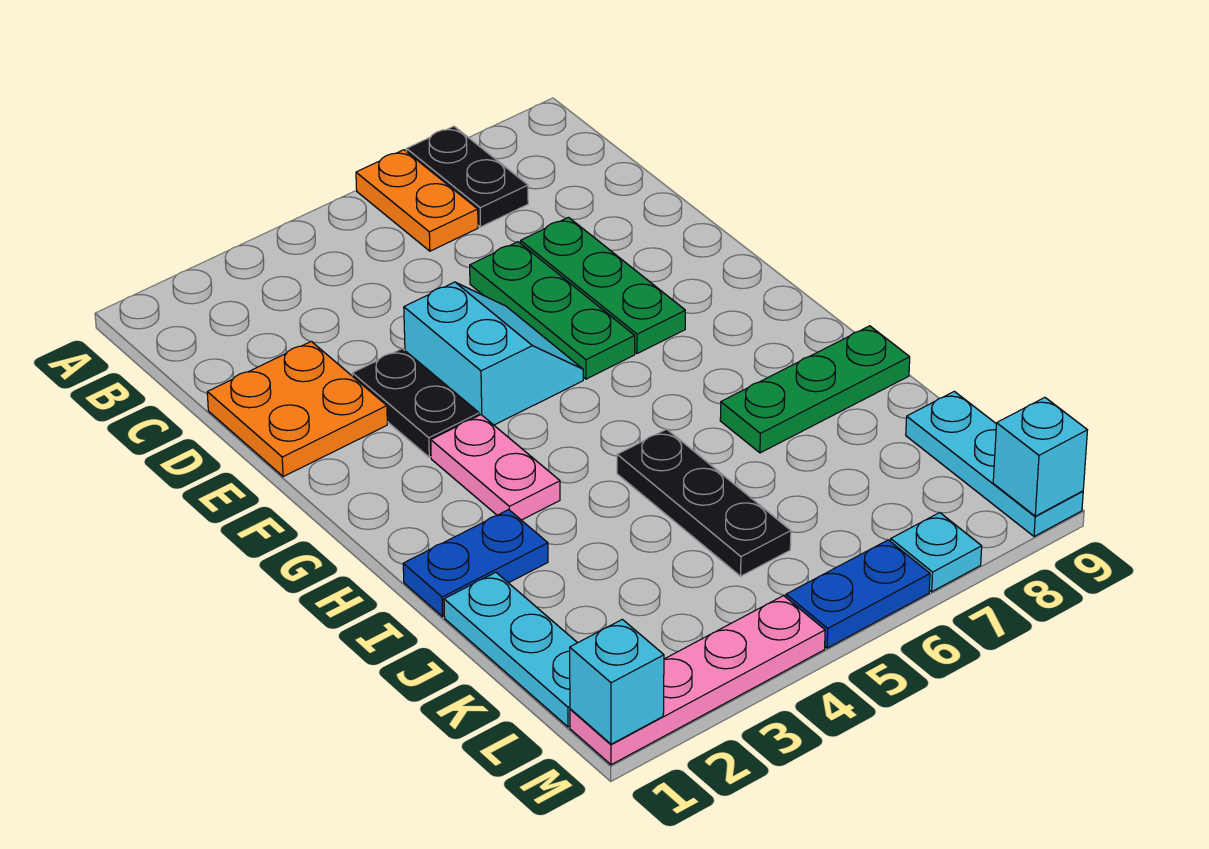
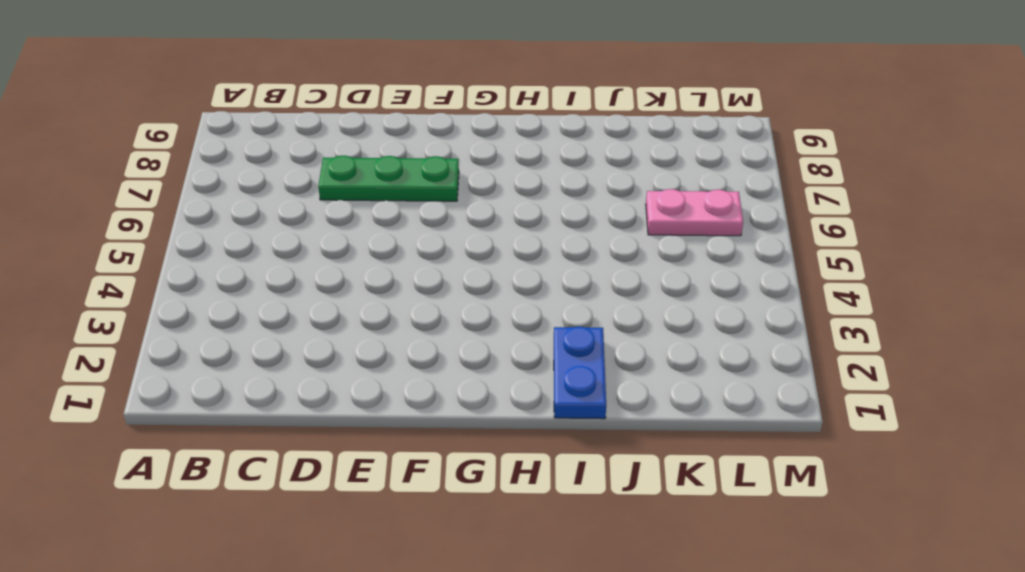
pink 1x2 plate [646,189,743,236] -> pink 1x2 plate moved to [431,415,560,520]
none -> orange 1x2 plate [356,150,478,251]
none -> black 1x2 plate [406,126,528,227]
none -> orange 2x2 plate [207,341,387,477]

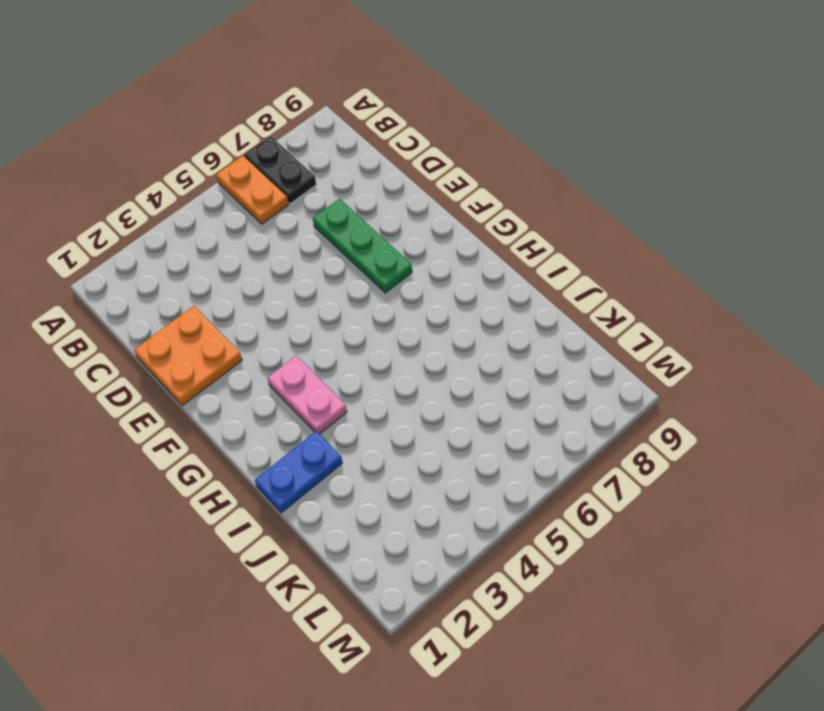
none -> green 1x3 plate [470,242,635,379]
none -> black 1x2 plate [352,349,479,457]
none -> cyan 2x2 slope [404,282,583,425]

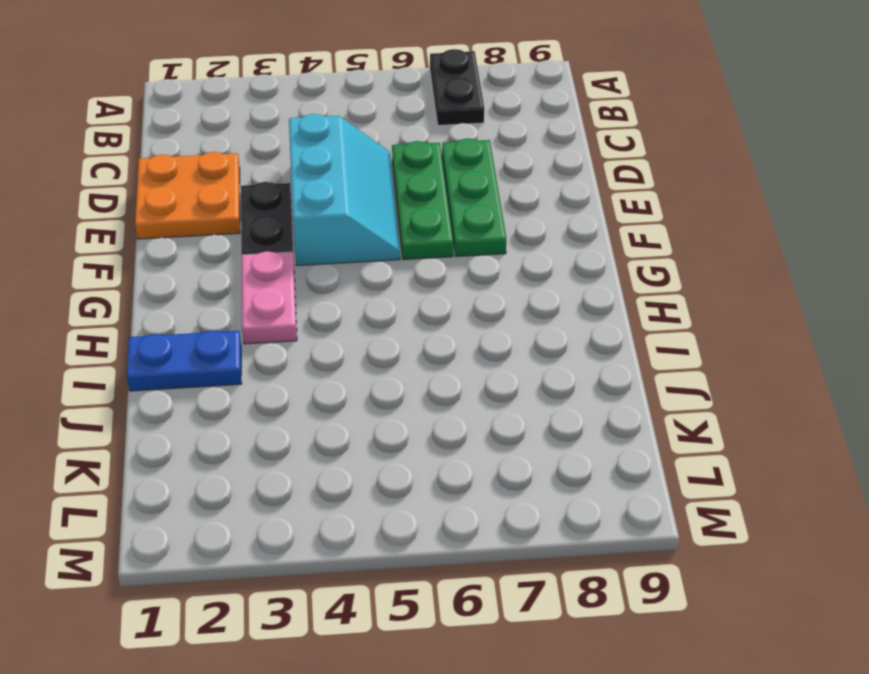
cyan 2x3 slope [289,114,400,265] -> cyan 2x2 slope [404,282,583,425]
none -> orange 1x2 plate [356,150,478,251]
none -> black 1x3 plate [617,429,791,576]
none -> green 1x3 plate [720,326,910,453]

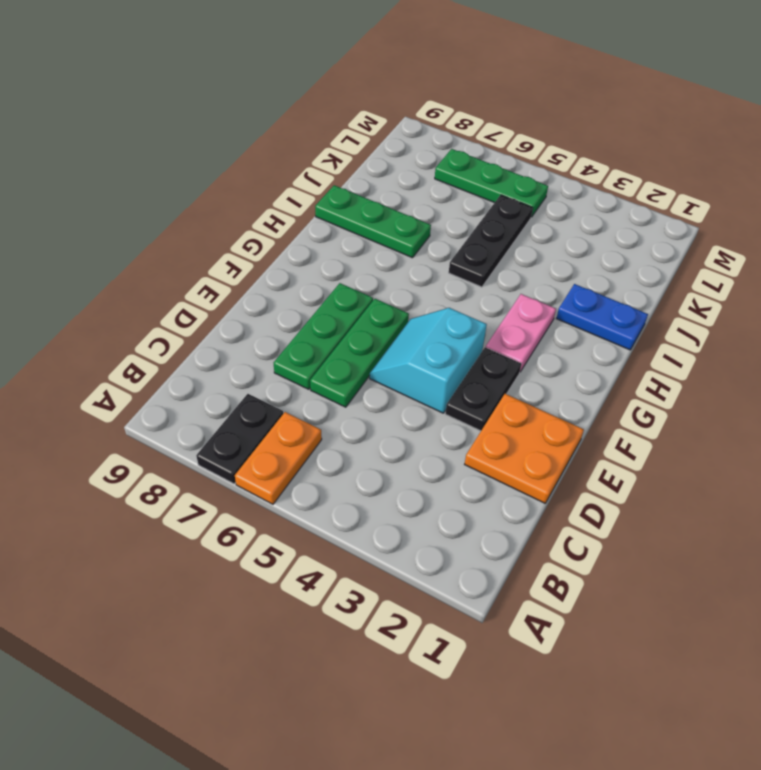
green 1x3 plate [435,149,548,217] -> none
none -> cyan 1x3 plate [444,572,577,727]
none -> cyan 1x3 plate [906,391,1083,536]
none -> pink 1x4 plate [570,596,825,765]

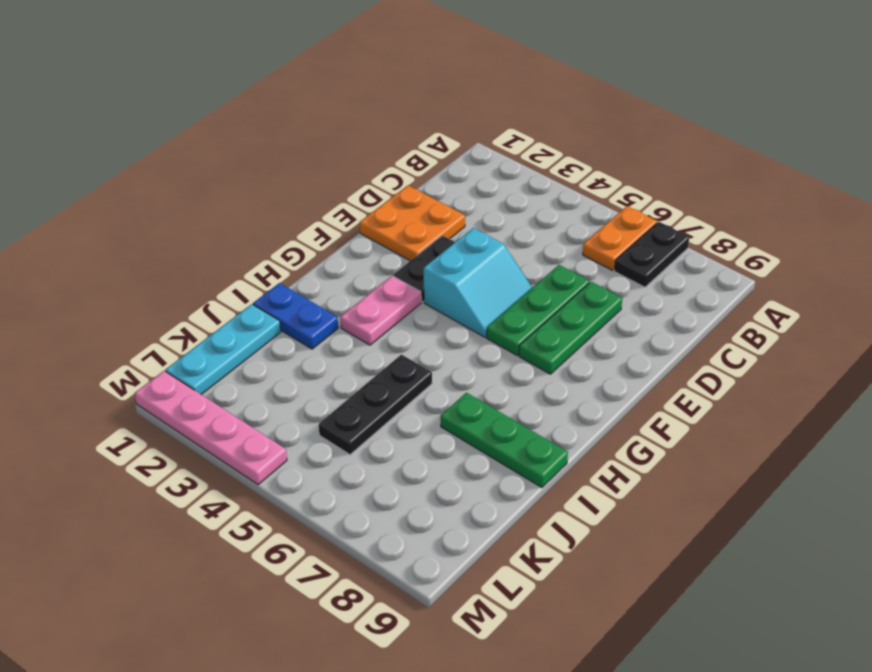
none -> cyan 1x3 plate [906,391,1083,536]
none -> blue 1x2 plate [786,540,930,648]
none -> cyan 1x1 plate [891,512,982,592]

